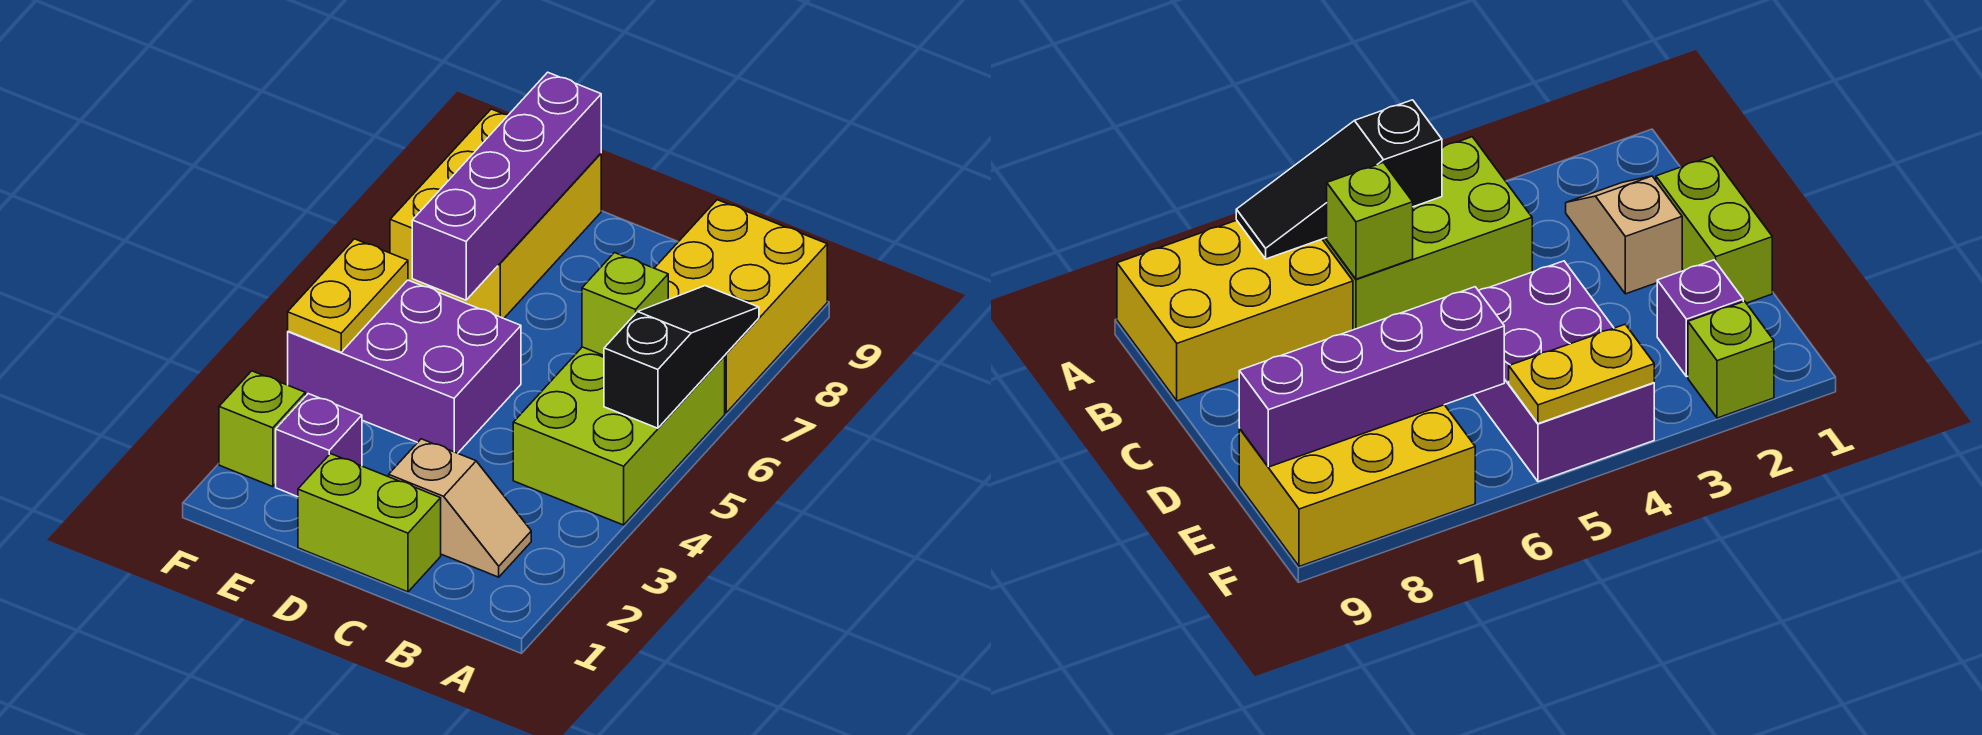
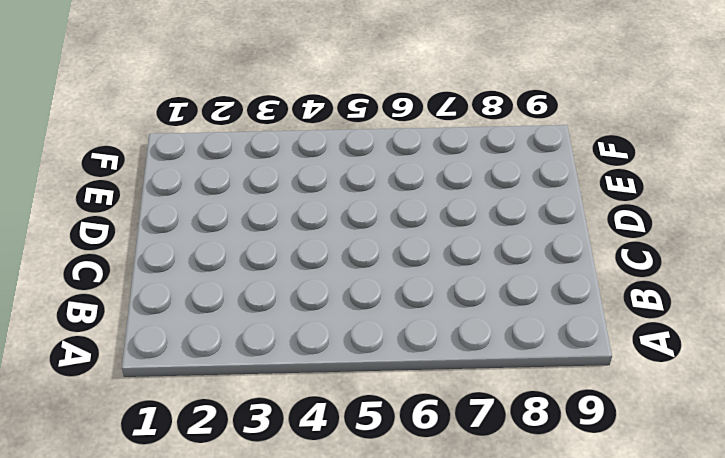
none -> lime 2x3 brick [513,347,725,525]
none -> yellow 2x3 brick [655,200,827,413]
none -> tan 1x2 slope [389,439,531,577]

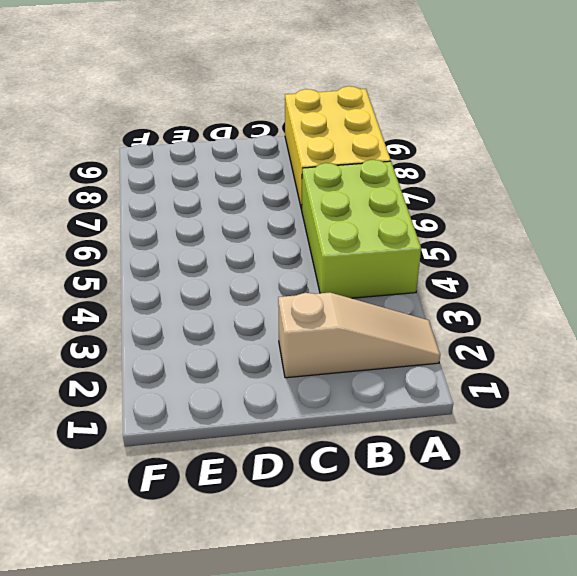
tan 1x3 slope [278,293,440,378] -> tan 1x2 slope [389,439,531,577]
none -> lime 1x2 brick [298,454,441,592]
none -> purple 2x3 brick [288,280,521,453]
none -> purple 1x1 brick [276,394,362,497]

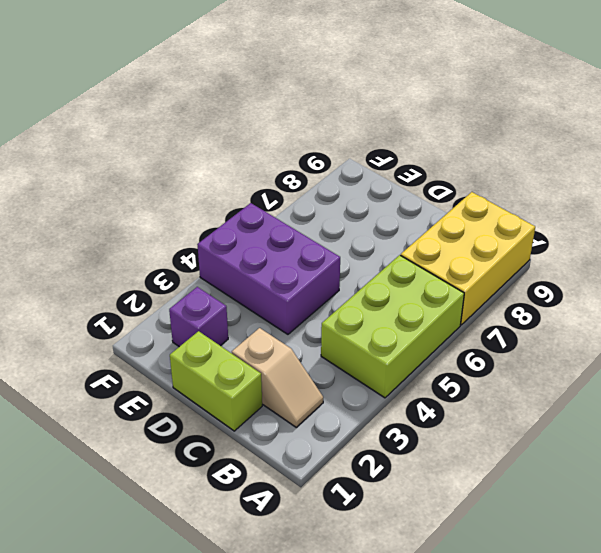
none -> yellow 2x3 brick [390,109,601,318]
none -> lime 1x1 brick [219,371,305,487]
none -> black 1x3 slope [604,286,759,428]

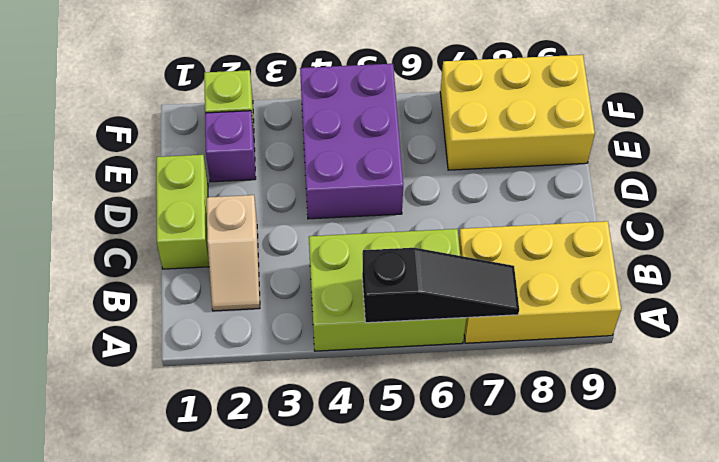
none -> lime 1x1 brick [582,253,668,355]
none -> purple 1x4 brick [412,72,601,300]
none -> yellow 1x2 plate [288,239,408,352]

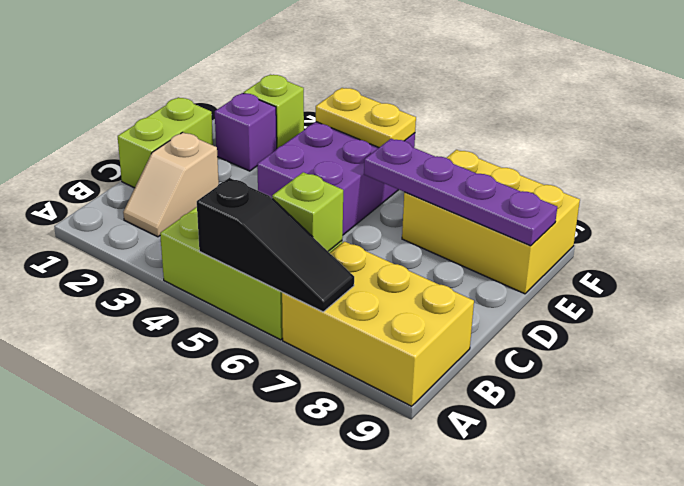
purple 1x4 plate [364,139,557,246] -> purple 1x4 brick [412,72,601,300]

